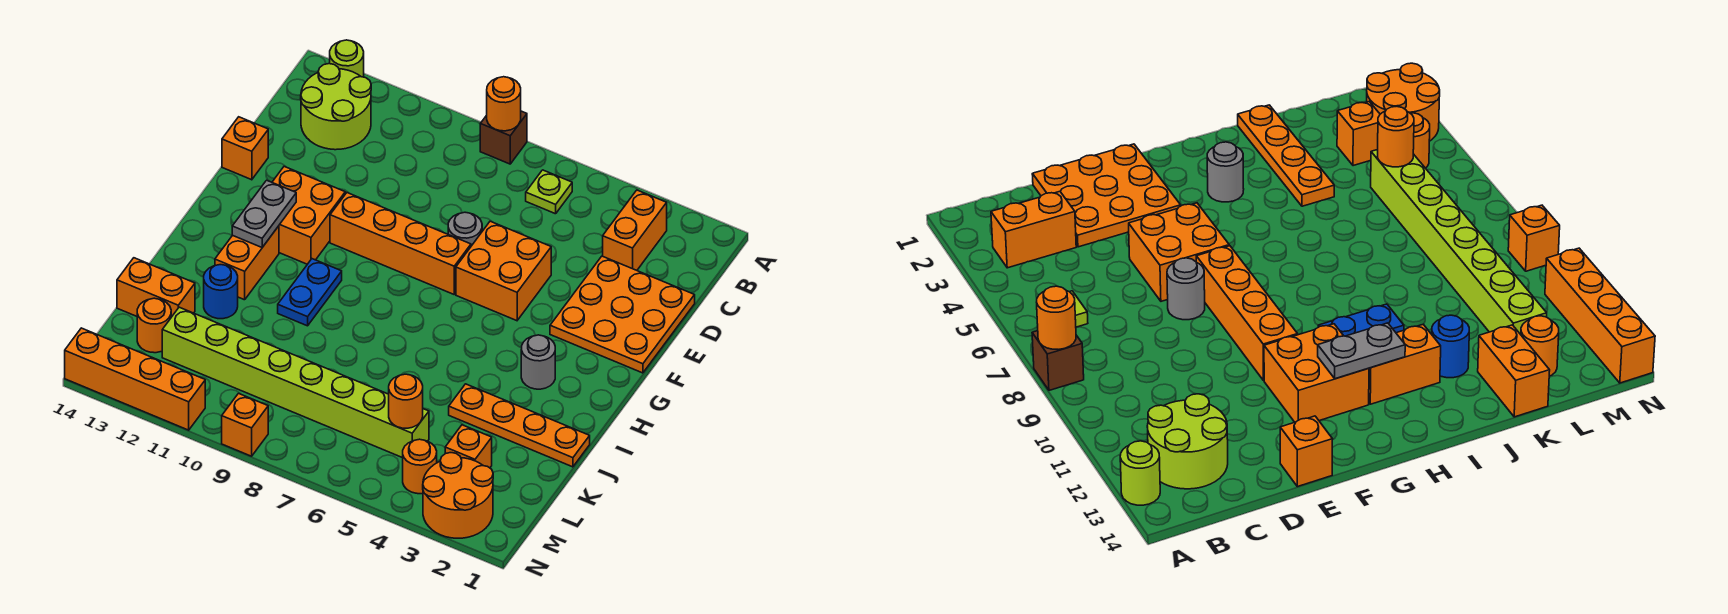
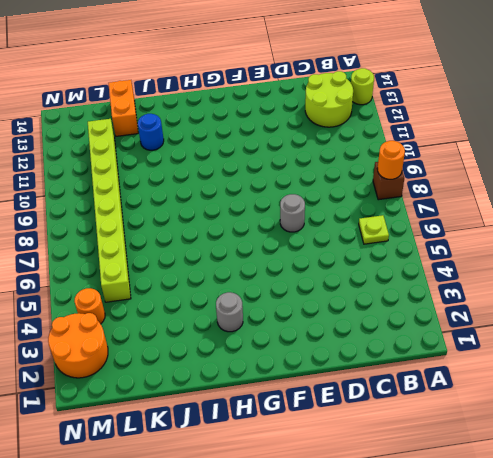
none -> orange 1x2 brick [603,190,667,270]
none -> orange 3x3 plate [550,256,695,373]
none -> orange 2x2 brick [456,221,551,321]

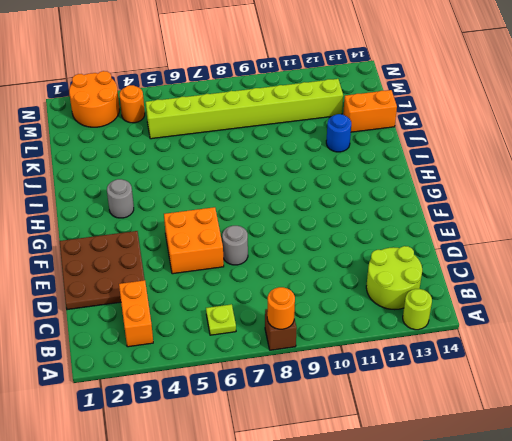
brown 3x3 plate [60,231,145,310] -> orange 3x3 plate [550,256,695,373]
none -> orange 1x1 brick [222,117,268,180]
none -> orange 1x4 brick [330,193,471,294]
none -> orange 2x2 brick [272,166,345,264]

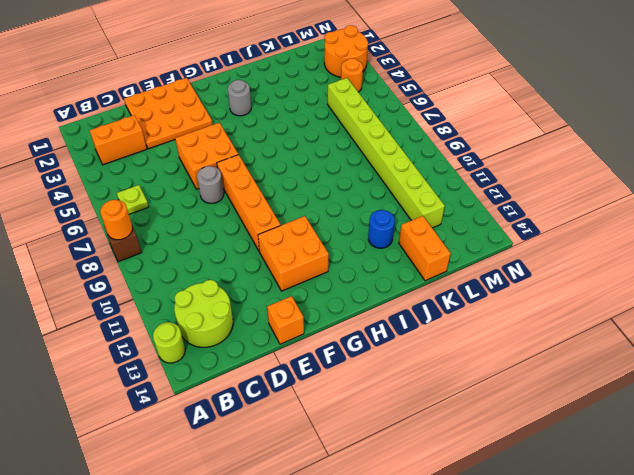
none -> blue 1x2 plate [278,259,342,326]
none -> orange 1x2 brick [215,226,279,300]
none -> orange 1x4 plate [449,384,590,467]

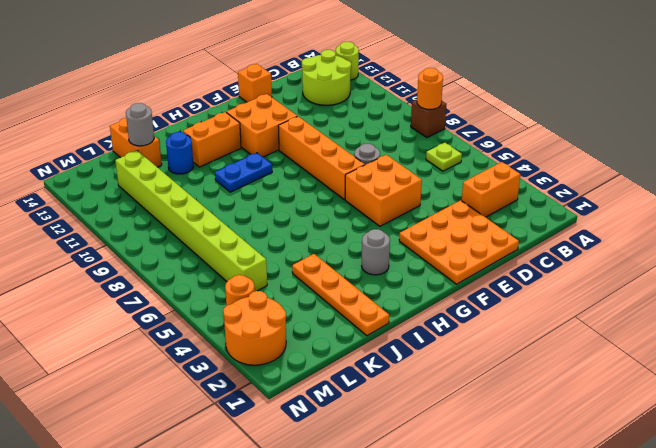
grey 1x1 round brick [126,103,154,146] -> none
none -> orange 1x1 brick [445,425,492,468]
none -> orange 1x1 round brick [137,298,171,353]
none -> orange 1x1 brick [222,393,268,456]

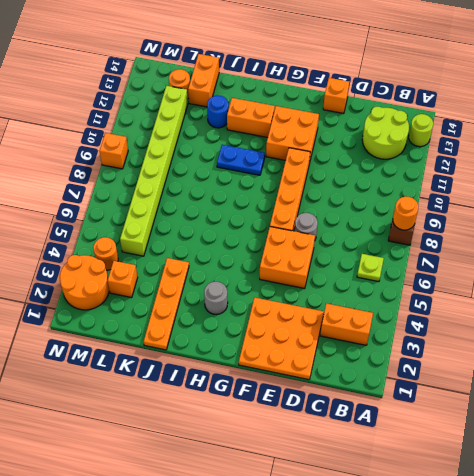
none -> orange 1x4 brick [65,328,205,430]
none -> grey 1x2 plate [232,180,296,247]
none -> orange 1x1 round brick [389,374,423,428]

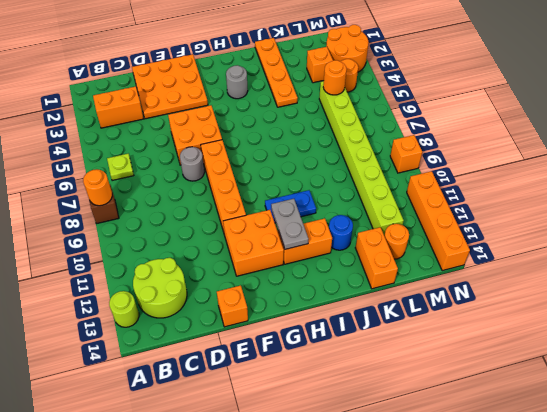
grey 1x2 plate [271,199,309,249] -> grey 1x2 plate turned to [232,180,296,247]

